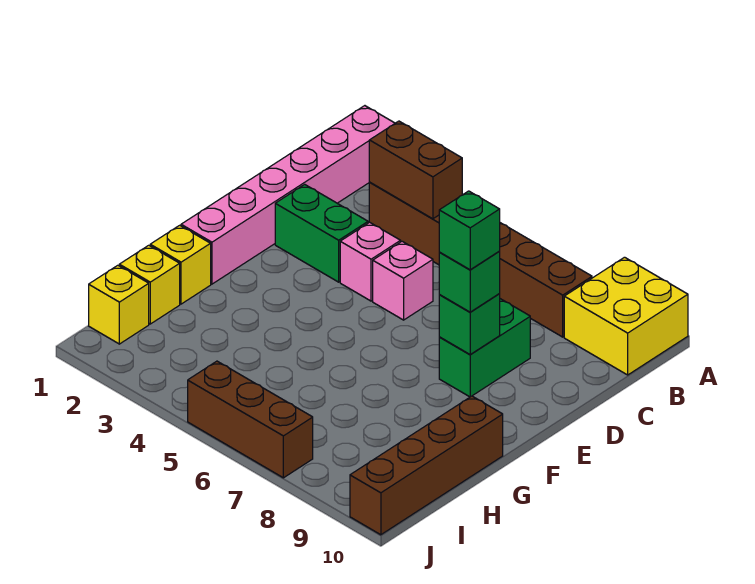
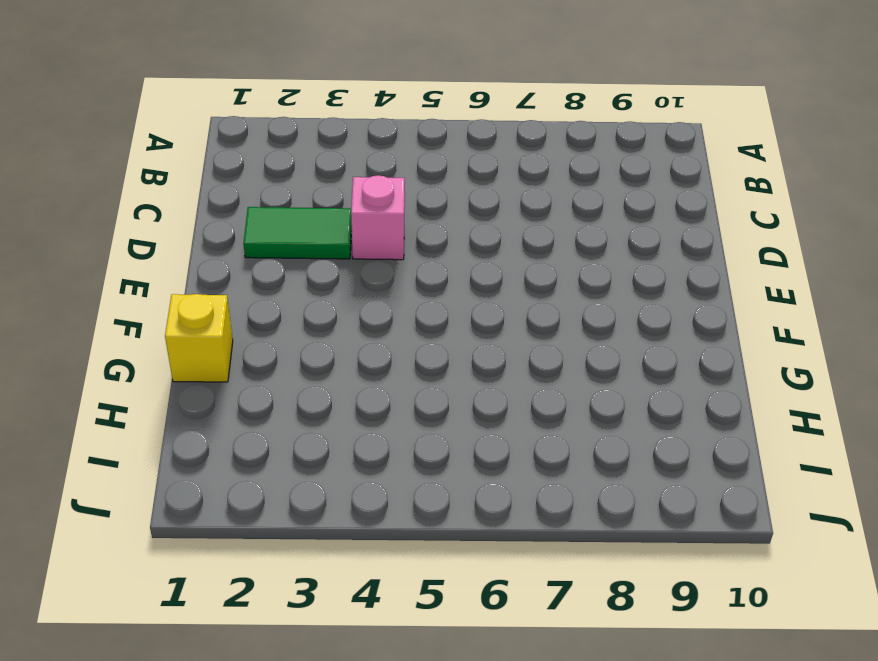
green 1x2 tile [244,207,352,259] -> green 1x2 brick [275,184,368,282]
none -> pink 1x6 brick [181,106,395,284]
none -> yellow 2x2 brick [564,257,688,375]
none -> brown 1x6 brick [369,182,592,337]

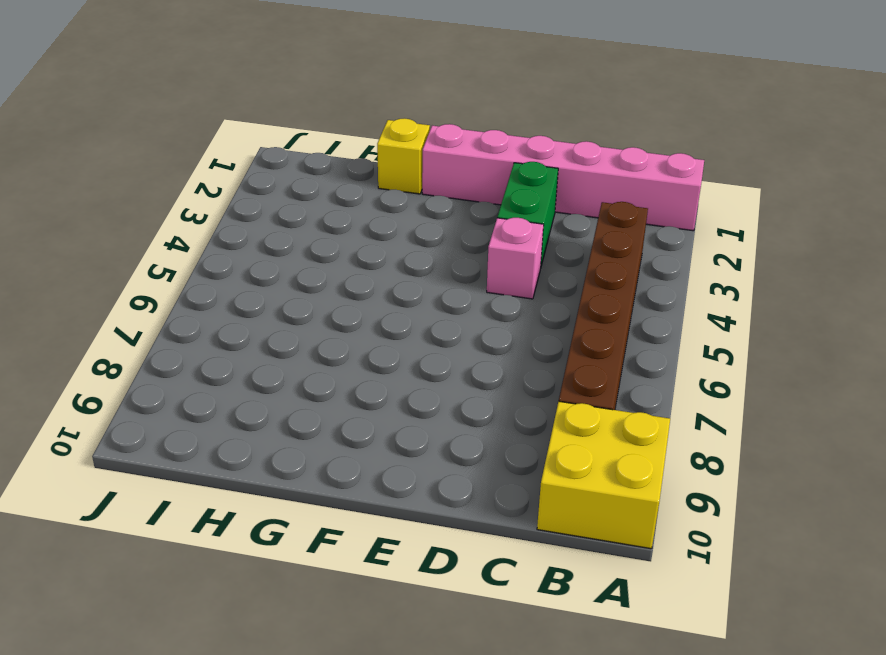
none -> pink 1x1 brick [373,241,433,320]
none -> green 1x2 brick [439,299,530,397]
none -> brown 1x4 brick [350,396,503,535]

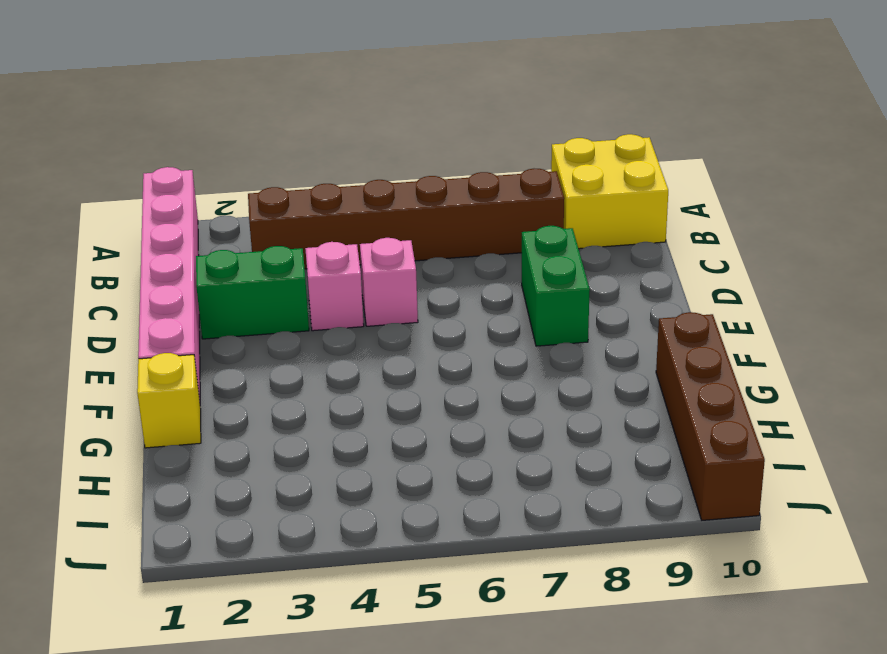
none -> yellow 1x1 brick [119,245,180,324]
none -> yellow 1x1 brick [89,265,149,344]
none -> brown 1x3 brick [188,361,313,478]

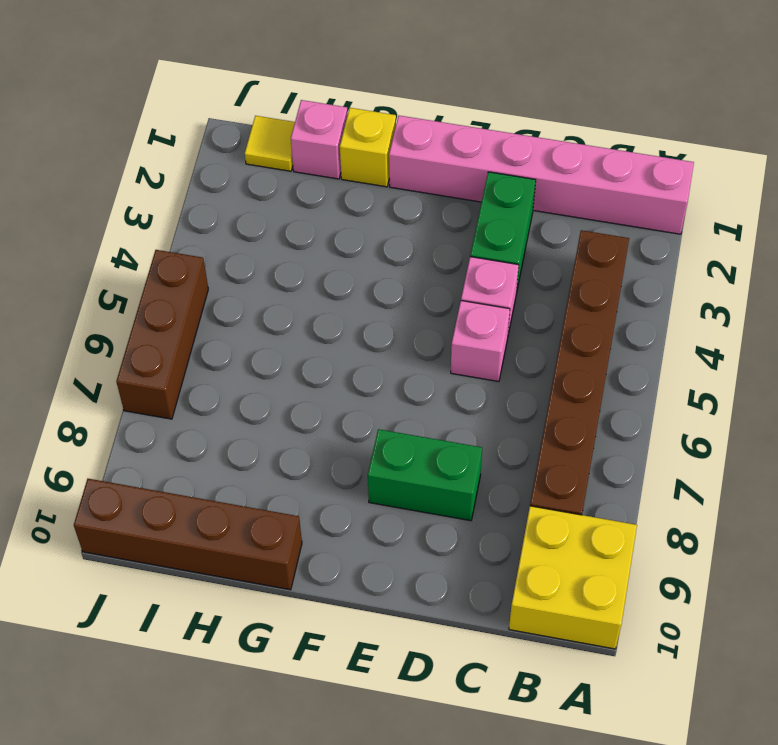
pink 1x1 brick [291,100,348,179] -> yellow 1x1 brick [119,245,180,324]
yellow 1x1 tile [245,116,295,171] -> yellow 1x1 brick [89,265,149,344]
none -> brown 1x2 brick [369,121,462,219]
none -> green 1x1 brick [439,294,500,355]
none -> green 1x1 brick [439,252,500,312]

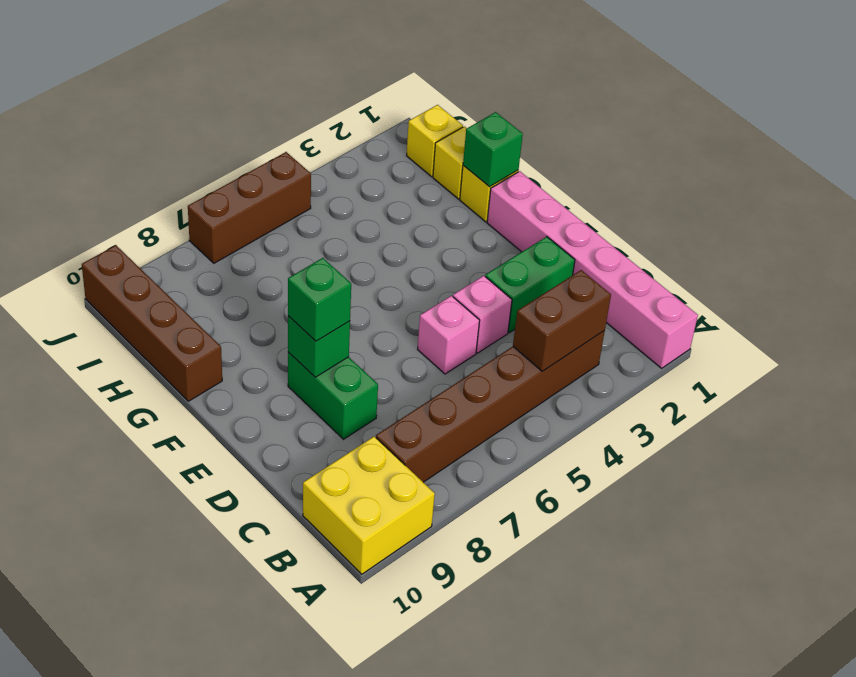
green 1x1 brick [463,112,523,187] -> green 1x1 brick moved to [439,191,500,270]

